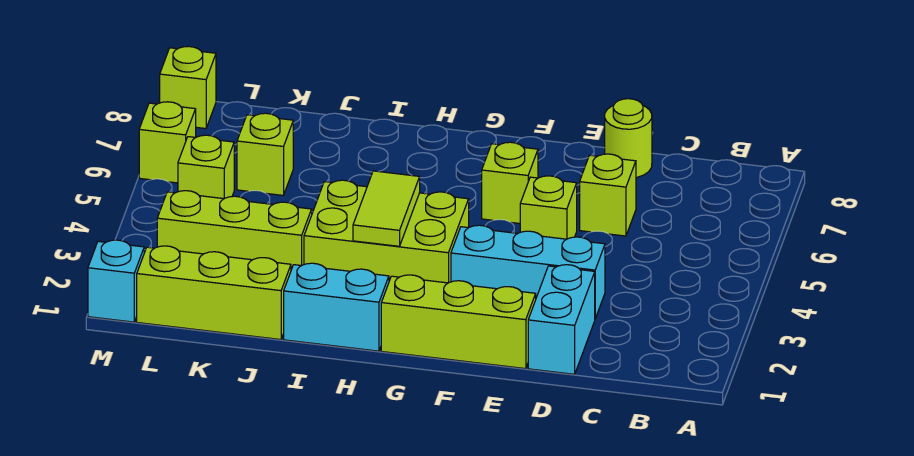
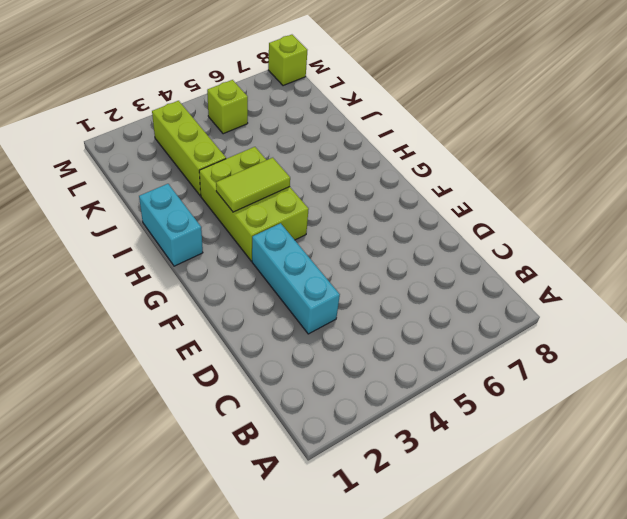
none -> cyan 1x2 brick [528,265,595,374]
none -> lime 1x1 brick [580,154,636,236]
none -> lime 1x1 round brick [605,99,652,177]

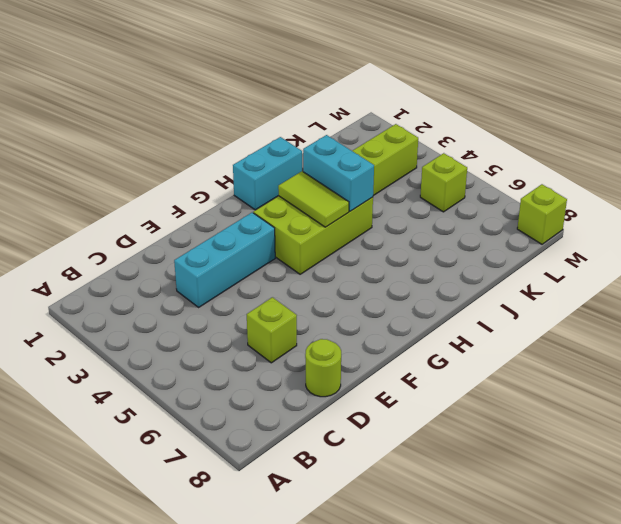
cyan 1x2 brick [303,135,374,211] -> cyan 1x2 brick moved to [528,265,595,374]
none -> lime 1x3 brick [381,275,536,369]
none -> lime 1x1 brick [520,176,577,239]
none -> lime 1x1 brick [482,142,538,223]

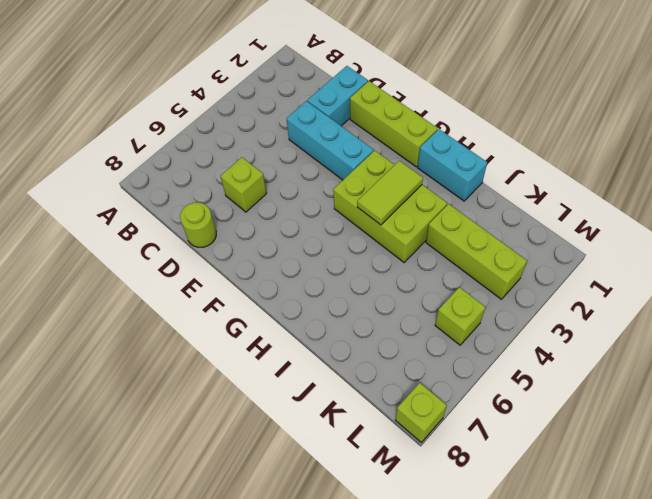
none -> lime 1x1 brick [520,176,577,239]
none -> lime 1x1 brick [482,142,538,223]
none -> lime 1x3 brick [137,246,291,340]

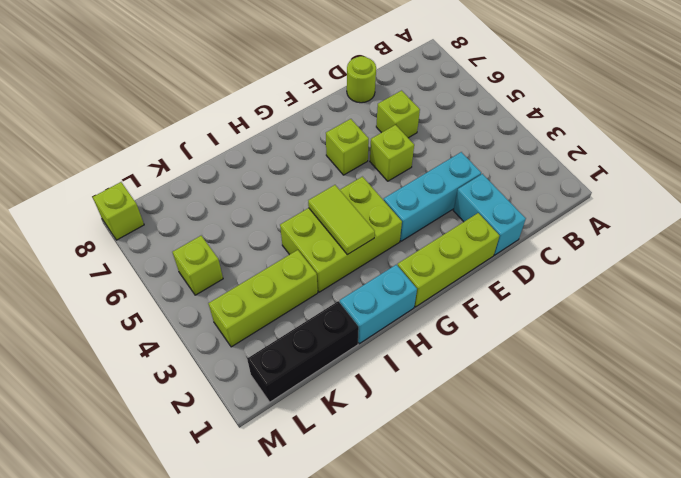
black 1x3 brick [247,301,359,402] -> lime 1x3 brick [137,246,291,340]
none -> lime 1x1 brick [237,113,293,195]
none -> cyan 1x1 brick [88,240,144,322]
none -> lime 1x1 brick [139,102,196,183]

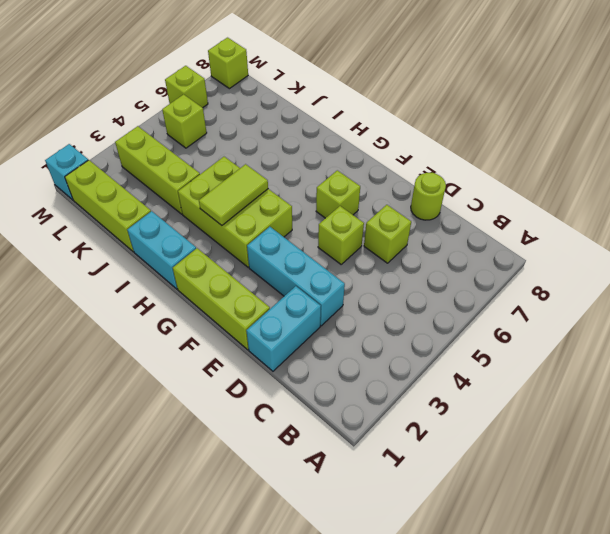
none -> lime 1x1 brick [237,113,293,195]

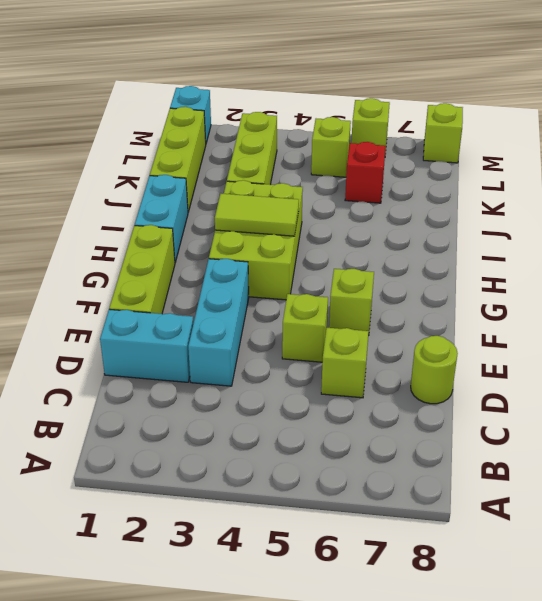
red 1x1 brick [345,142,386,203] -> lime 1x1 brick [237,113,293,195]

